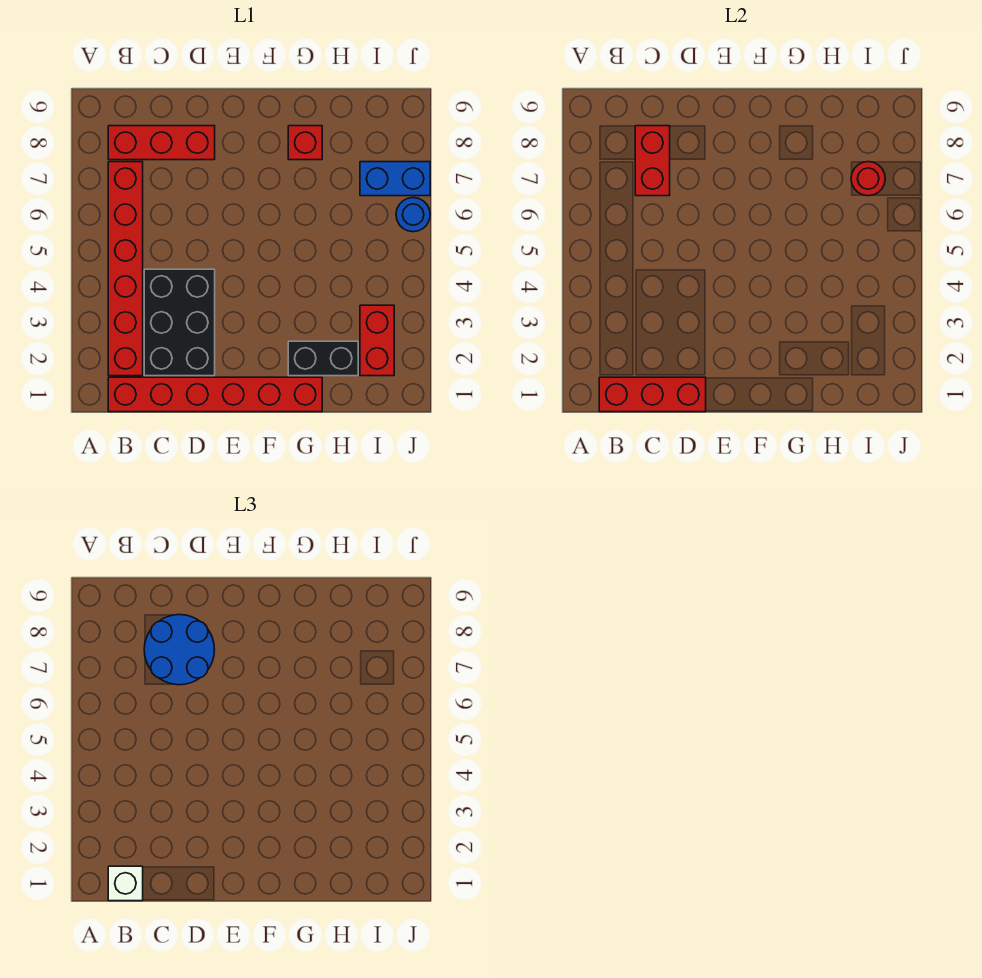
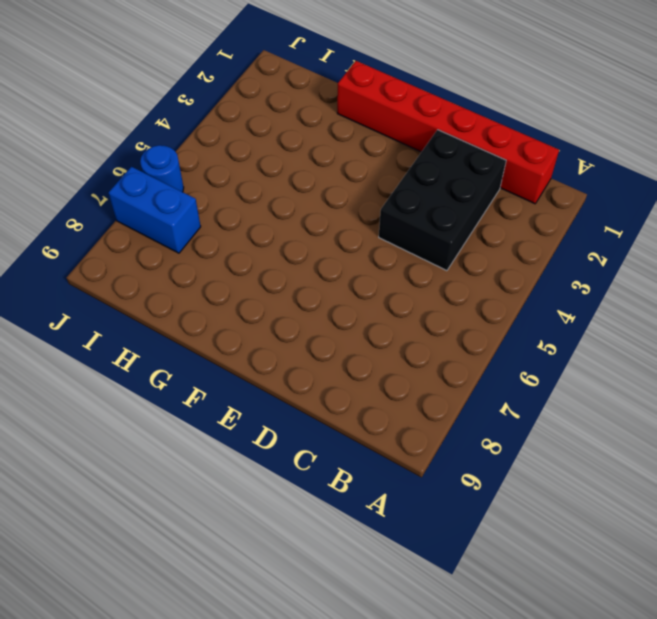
none -> red 1x6 brick [108,162,143,376]
none -> red 1x3 brick [108,126,215,160]
none -> black 1x2 brick [288,341,358,376]

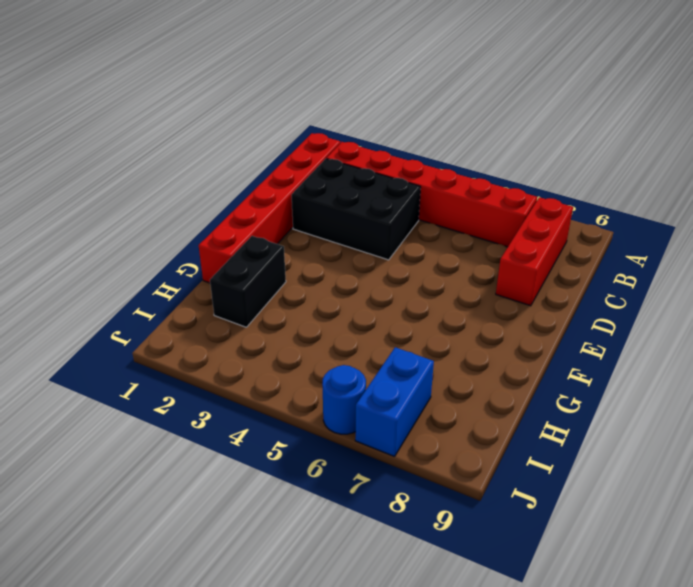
none -> red 1x1 brick [288,126,322,160]
none -> red 1x2 brick [360,305,394,376]
none -> red 1x3 brick [599,377,706,412]

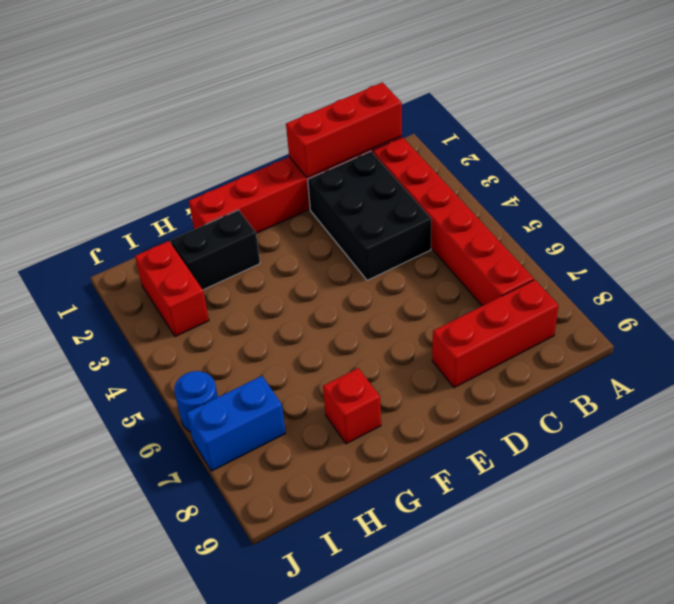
none -> red 1x2 brick [635,126,670,196]
none -> red 1x1 round brick [851,162,885,196]
none -> white 1x1 brick [108,866,143,901]

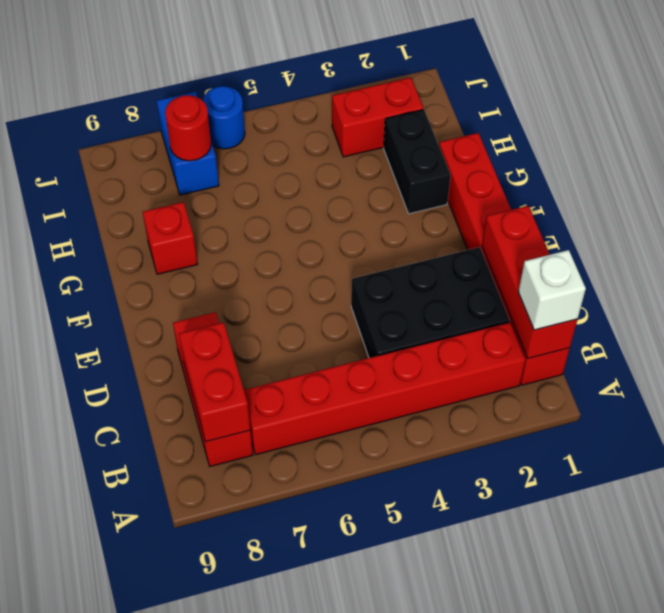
red 1x2 brick [179,322,250,442] -> red 1x2 brick turned to [635,126,670,196]
none -> blue 2x2 round brick [144,615,215,685]

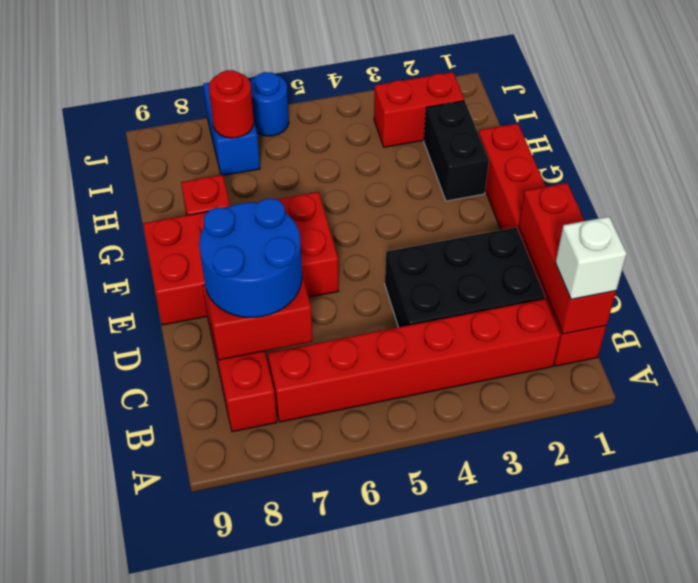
red 2x4 brick [143,192,339,325] -> none

